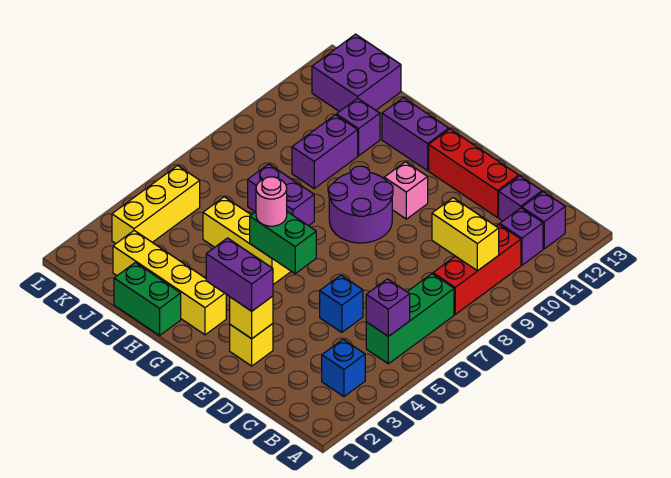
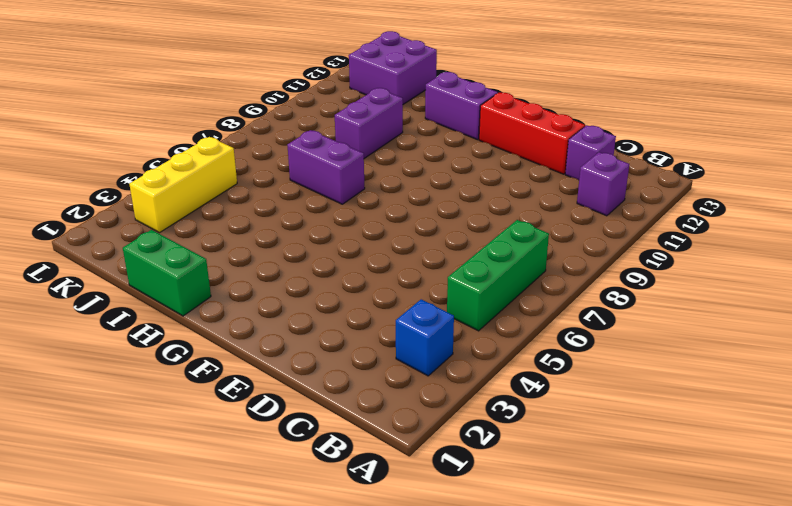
none -> red 1x3 brick [433,224,521,314]
none -> purple 1x1 brick [522,192,565,249]
none -> blue 1x1 brick [320,275,363,332]

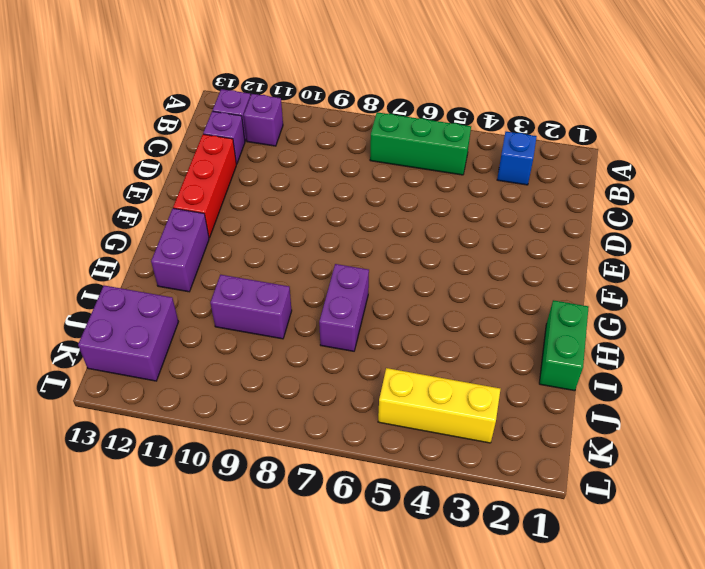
none -> red 1x3 brick [433,224,521,314]
none -> blue 1x1 brick [320,275,363,332]
none -> yellow 1x1 brick [230,324,273,366]

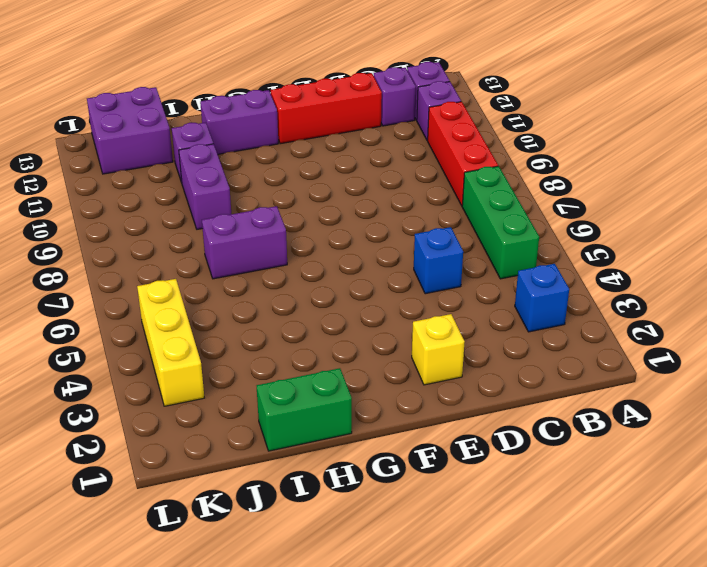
none -> purple 2x2 round brick [329,166,393,243]
none -> pink 1x1 brick [384,162,428,219]
none -> yellow 1x4 brick [113,231,226,335]

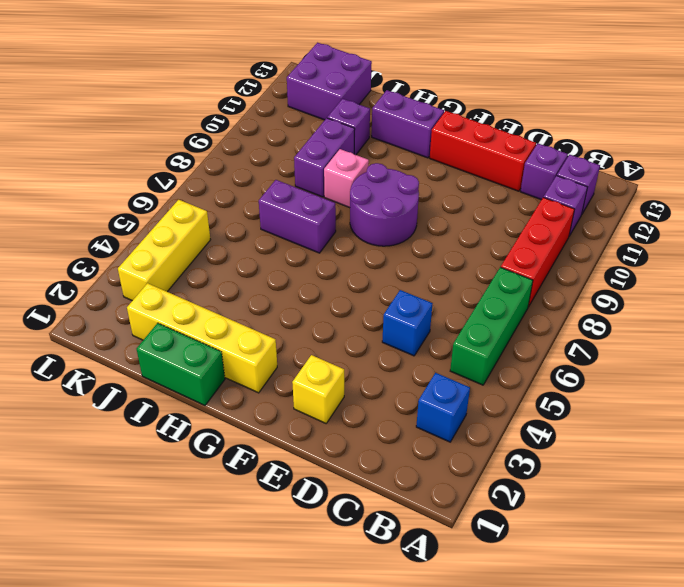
pink 1x1 brick [324,149,369,208] -> pink 1x1 brick moved to [384,162,428,219]
none -> yellow 1x3 brick [203,197,291,285]
none -> purple 1x1 brick [366,279,410,337]
none -> yellow 1x2 brick [432,198,499,271]

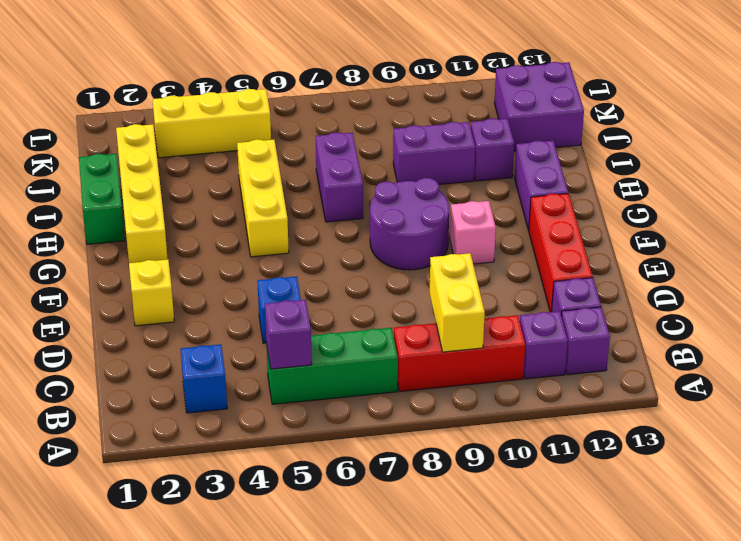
none -> yellow 1x1 brick [230,296,273,339]
none -> green 1x2 brick [250,212,316,274]
none -> purple 1x2 brick [206,238,273,311]

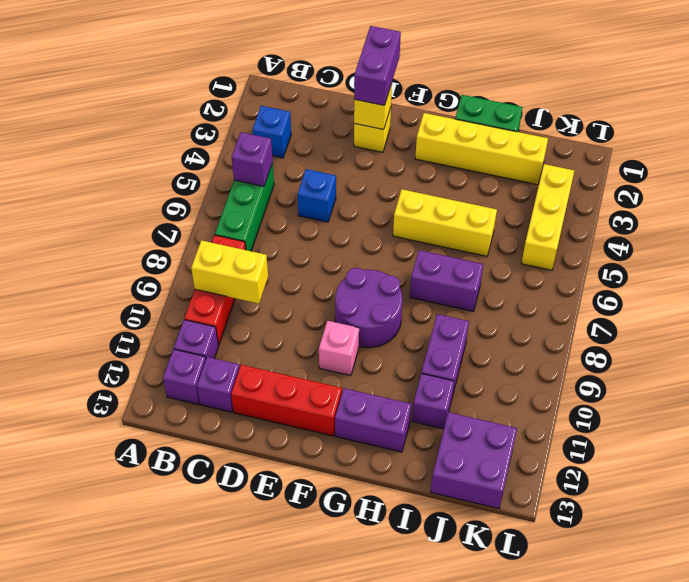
purple 1x2 brick [354,26,401,105] -> purple 1x2 brick turned to [206,238,273,311]
none -> green 1x2 brick [250,212,316,274]
none -> pink 1x1 round brick [256,177,287,226]

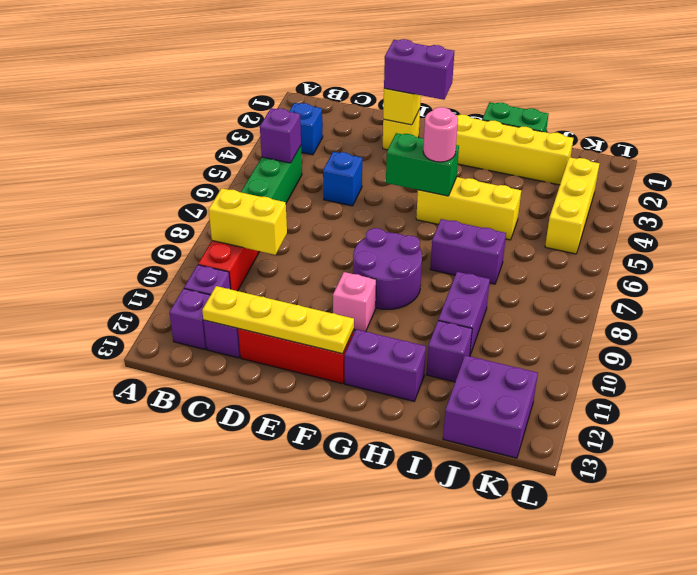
yellow 1x4 plate [202,286,354,354] -> none

